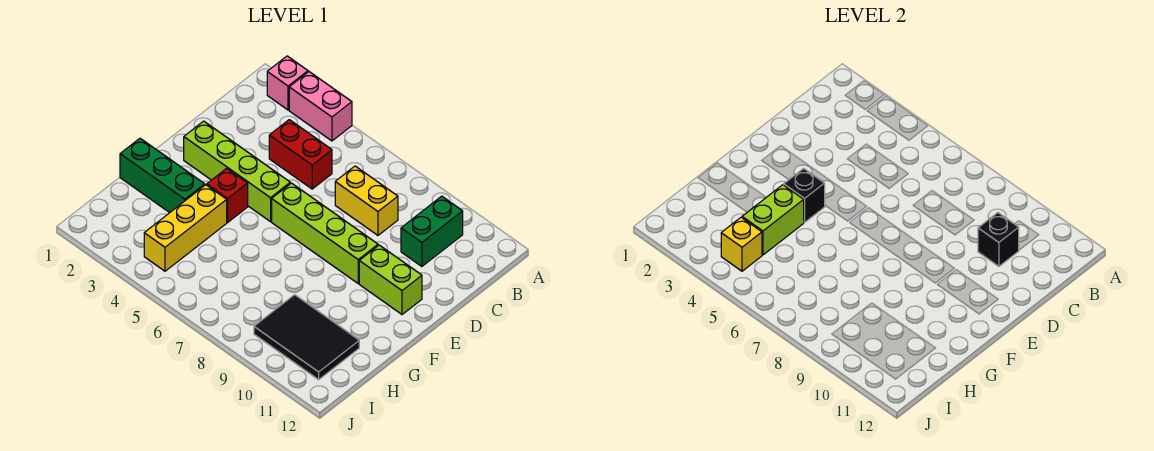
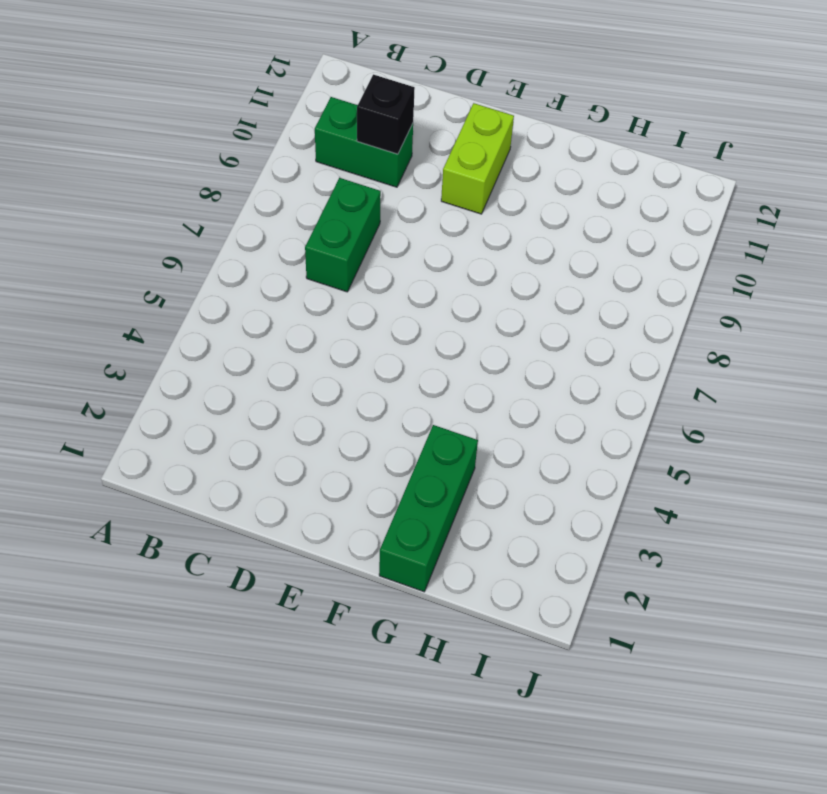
green 1x2 brick [305,178,381,292] -> yellow 1x2 brick [335,166,398,235]
none -> pink 1x1 brick [267,56,308,110]
none -> pink 1x2 brick [289,72,352,141]
none -> red 1x2 brick [269,120,332,189]

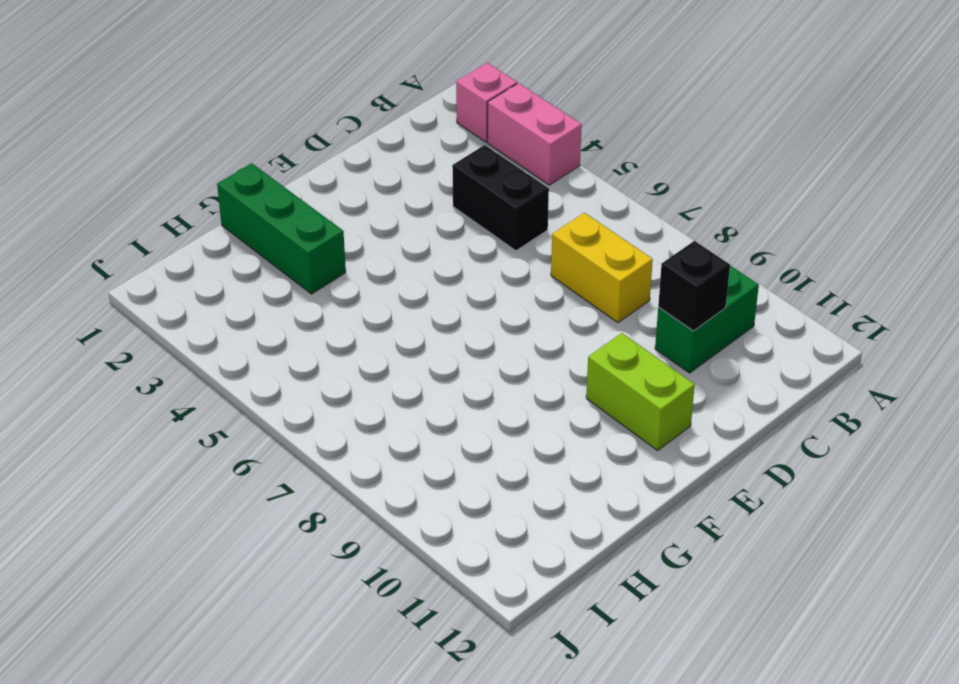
black 1x2 brick [452,145,549,251] -> red 1x2 brick [269,120,332,189]
none -> lime 1x4 brick [184,121,290,222]
none -> lime 1x4 brick [272,183,378,283]
none -> red 1x1 brick [207,168,248,222]

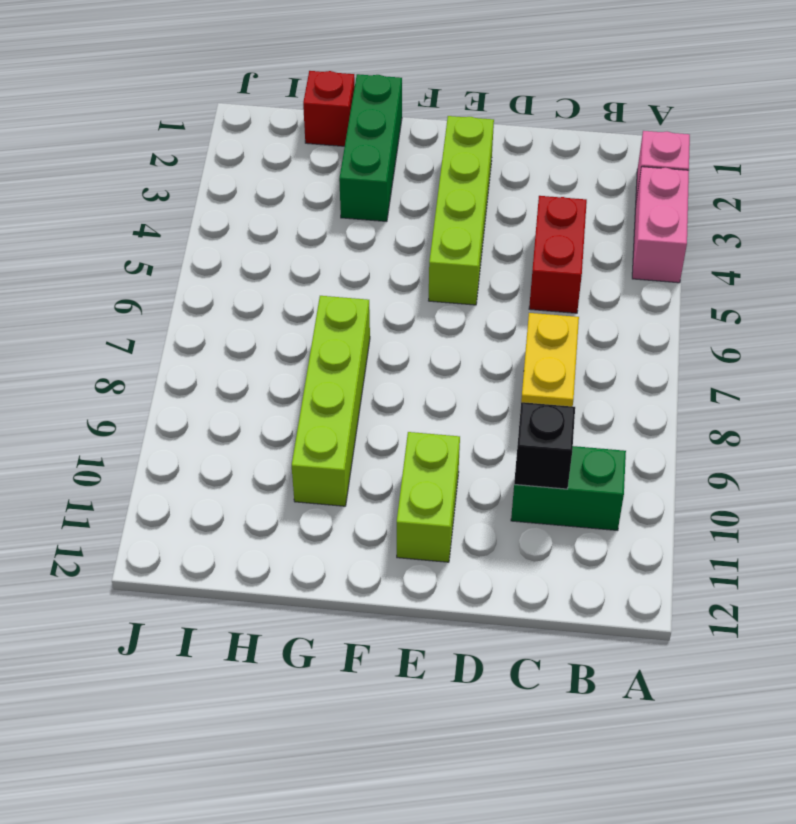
lime 1x4 brick [292,296,370,506] -> lime 1x4 brick moved to [272,183,378,283]
red 1x1 brick [303,71,355,146] -> red 1x1 brick moved to [207,168,248,222]
none -> yellow 1x3 brick [144,185,227,271]
none -> black 2x3 tile [254,295,359,380]
none -> black 1x1 brick [784,168,825,222]

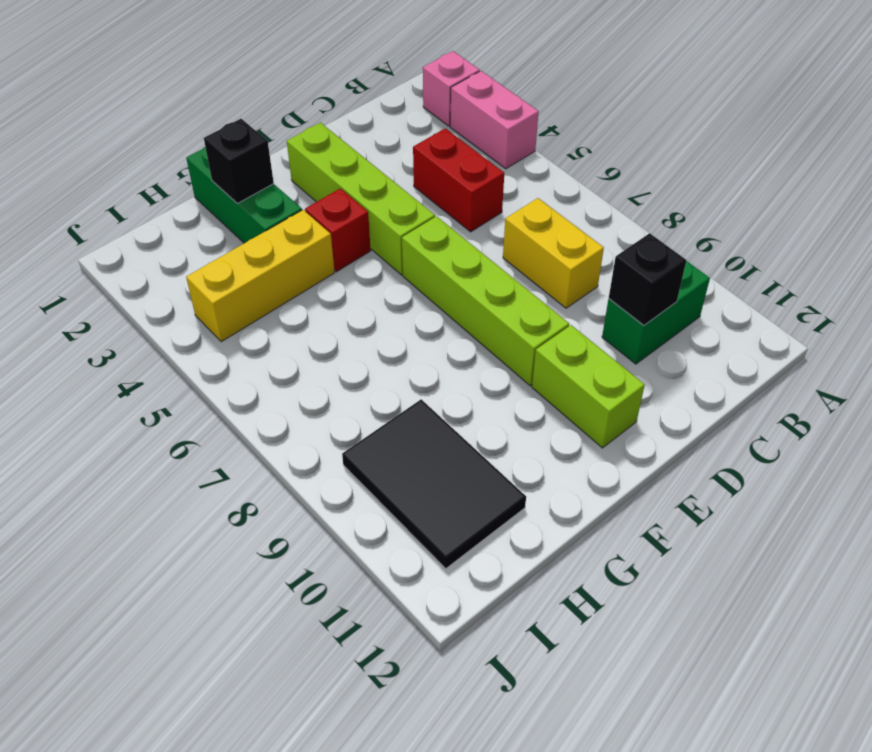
black 1x1 brick [204,119,274,203] -> black 1x1 brick moved to [784,168,825,222]
none -> lime 1x2 brick [742,185,804,255]
none -> yellow 1x1 brick [721,217,762,271]

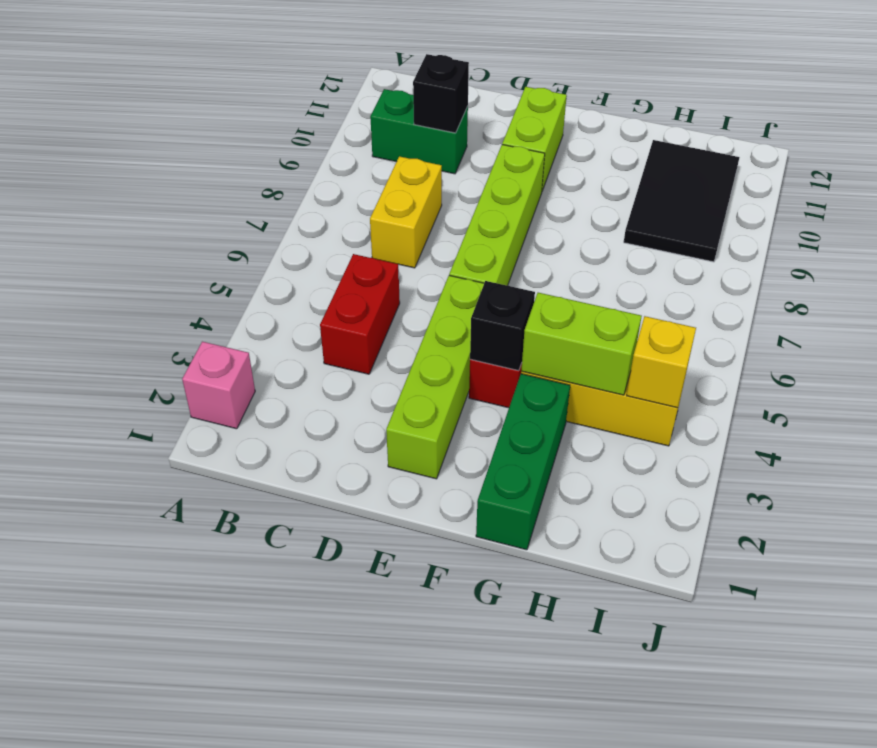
none -> pink 1x2 brick [289,72,352,141]

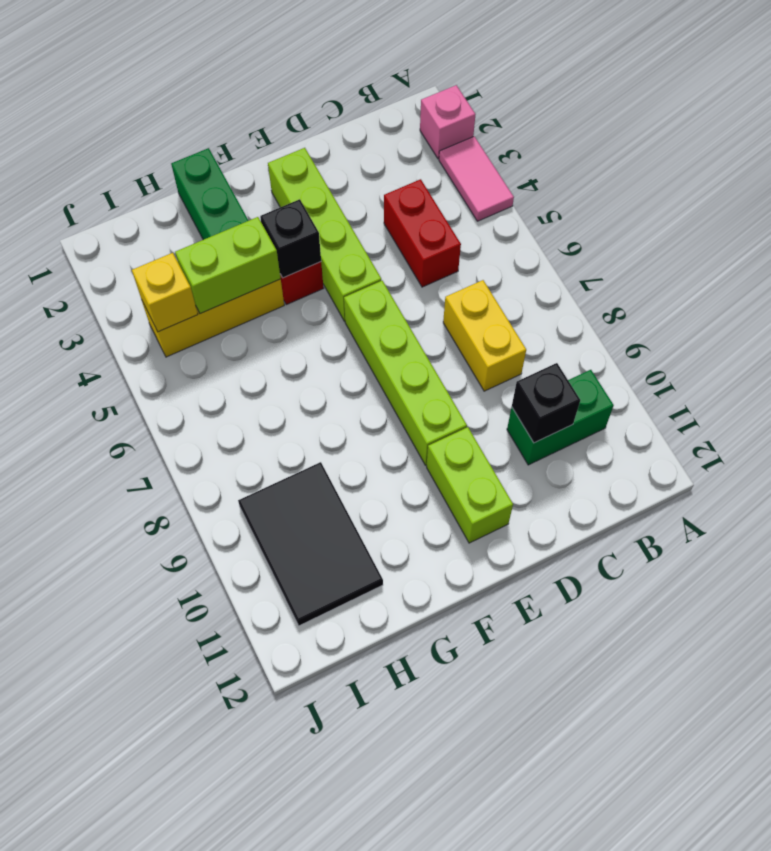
pink 1x2 tile [439,136,514,221] -> pink 1x2 brick [289,72,352,141]

